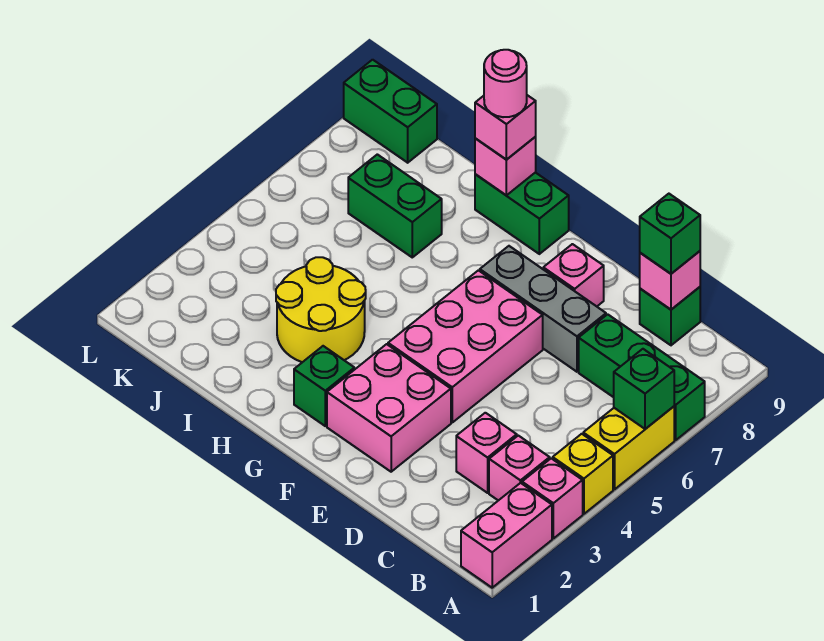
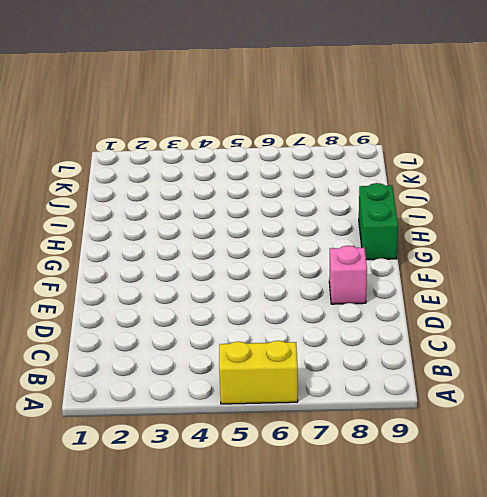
none -> pink 1x2 brick [461,483,552,588]
none -> pink 1x1 brick [522,458,583,538]
none -> yellow 1x1 brick [553,434,613,514]

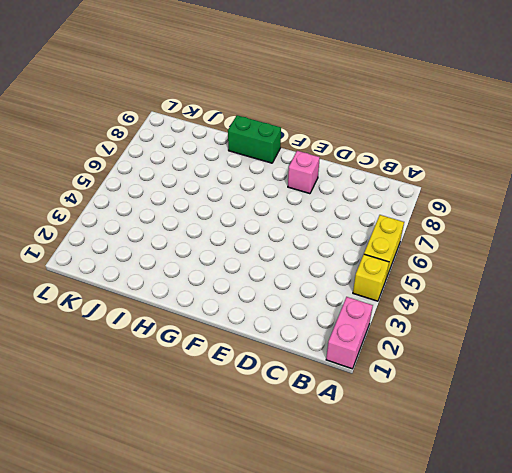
none -> pink 1x1 brick [522,458,583,538]
none -> green 1x3 brick [579,314,705,440]
none -> pink 1x1 brick [489,436,550,501]

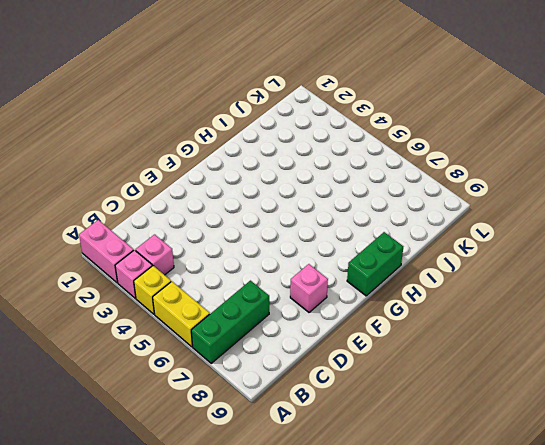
none -> pink 1x1 brick [456,413,517,493]
none -> green 1x1 brick [640,287,700,345]
none -> grey 1x3 brick [480,246,606,372]

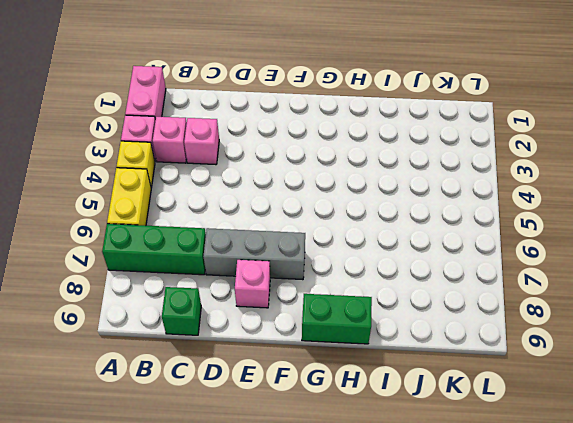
none -> pink 2x2 brick [327,344,451,472]
none -> pink 2x3 brick [388,270,543,422]
none -> green 1x1 brick [294,346,354,426]

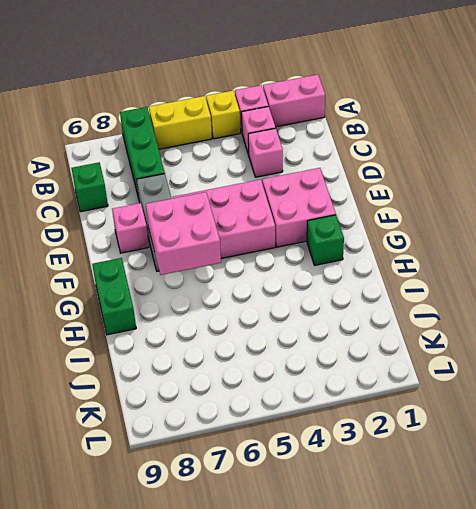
pink 2x2 brick [146,192,221,275] -> none
none -> yellow 2x2 round brick [276,257,366,362]
none -> green 1x2 brick [348,154,442,257]
none -> green 1x2 brick [344,60,437,163]

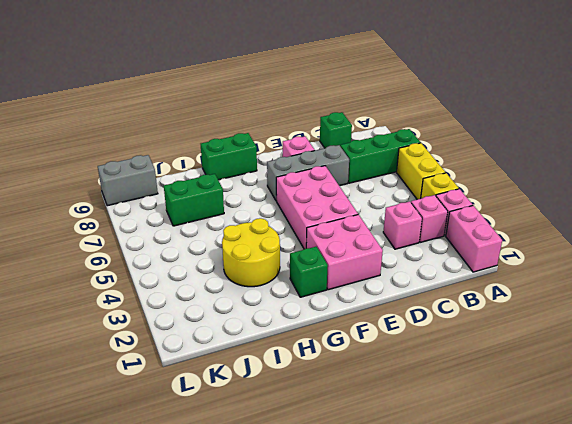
grey 1x2 brick [98,155,158,206] -> green 1x2 brick [344,60,437,163]
none -> green 1x1 brick [614,349,674,429]
none -> pink 1x1 brick [640,251,700,310]
none -> pink 1x1 brick [475,137,536,195]

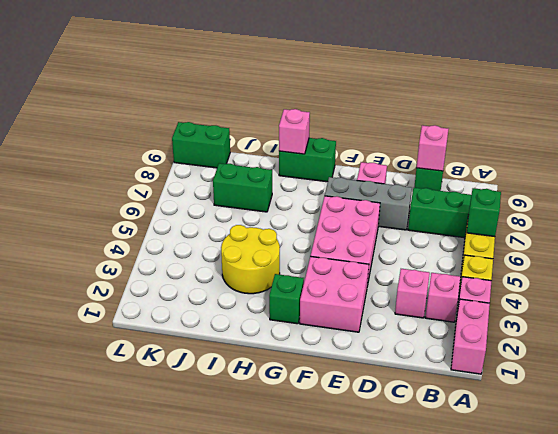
none -> green 1x1 brick [640,194,700,274]
none -> pink 1x1 brick [475,95,536,159]
none -> pink 1x1 round brick [484,50,527,117]

